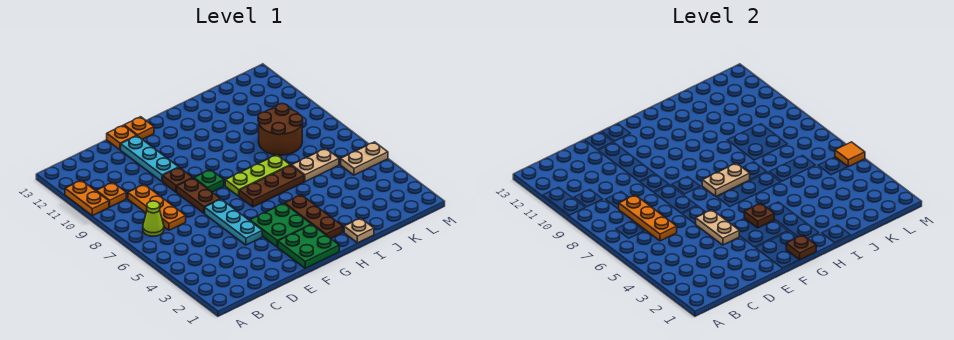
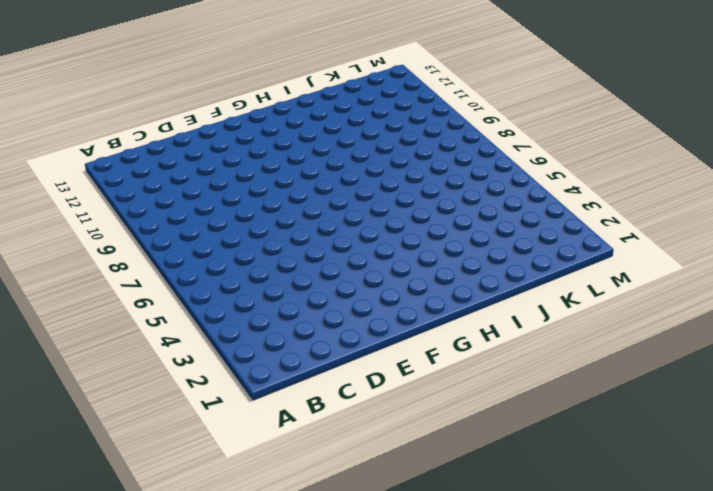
none -> orange 1x2 plate [65,180,109,216]
none -> lime 1x1 cone [143,201,164,236]
none -> orange 1x1 plate [97,183,126,207]

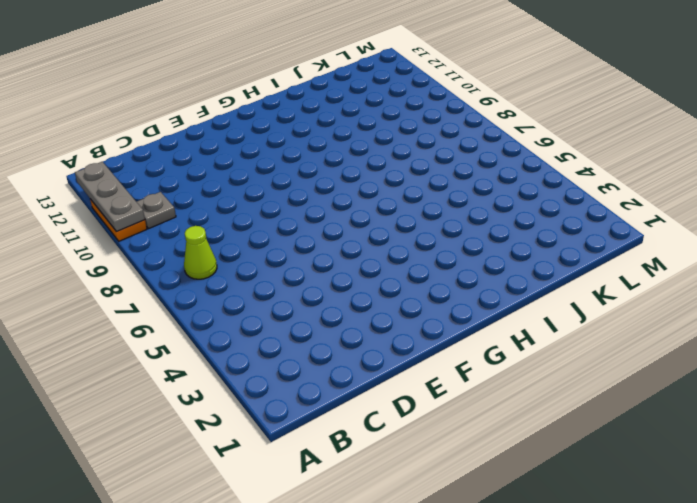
grey 1x3 plate [75,162,145,232] -> none
grey 1x1 plate [137,192,176,229] -> orange 1x1 plate [97,183,126,207]
none -> orange 1x3 plate [128,184,186,230]
none -> cyan 1x3 plate [205,199,262,245]
none -> brown 1x2 plate [177,178,220,213]

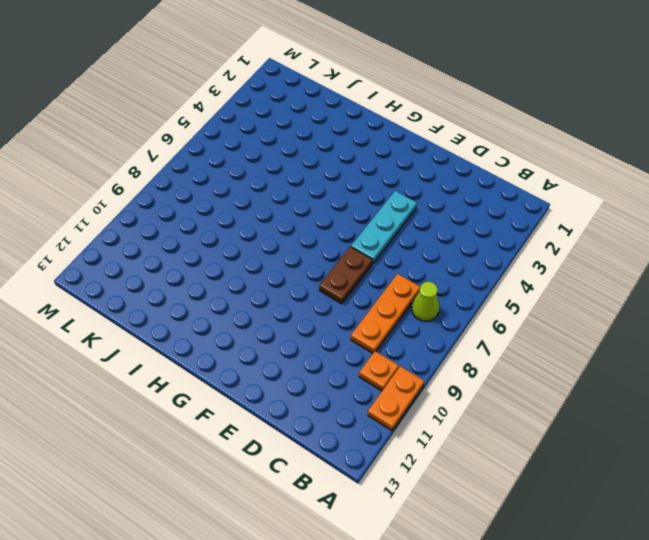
none -> brown 1x1 plate [163,168,192,192]
none -> cyan 1x3 plate [121,136,179,182]
none -> orange 1x1 plate [107,125,137,150]

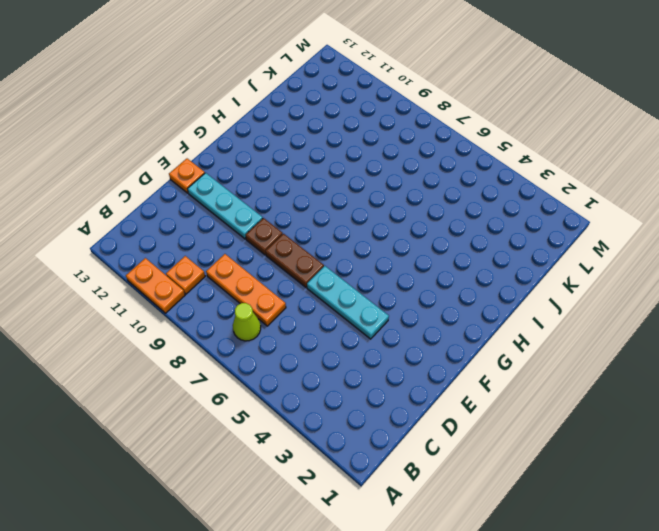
none -> green 2x2 plate [278,224,339,268]
none -> green 2x2 plate [250,204,311,247]
none -> green 1x1 plate [194,170,224,192]

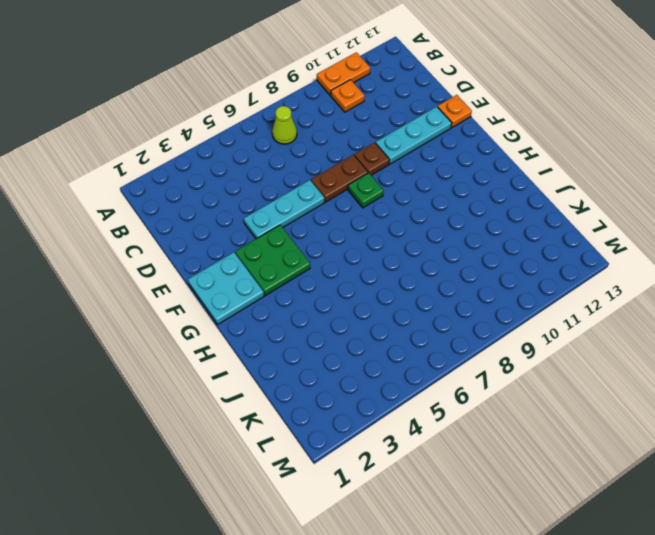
cyan 2x2 plate [188,252,264,324] -> green 2x2 plate [278,224,339,268]
none -> orange 1x3 plate [128,184,186,230]
none -> orange 1x1 plate [124,117,154,139]
none -> brown 1x3 plate [239,165,304,207]

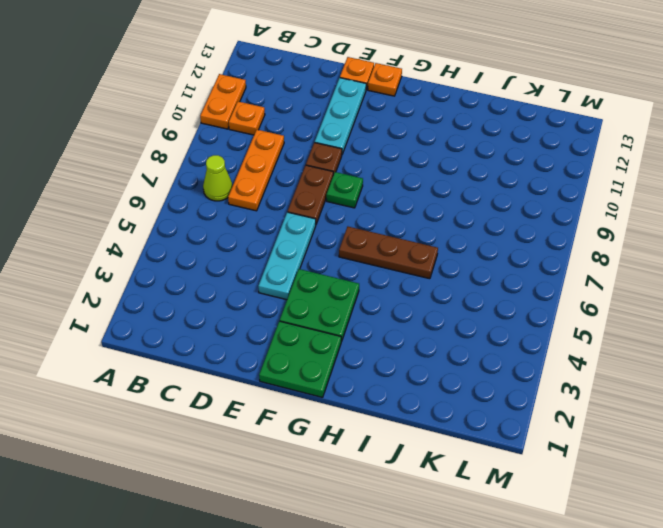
none -> lime 1x3 plate [225,155,290,196]
none -> brown 1x3 plate [285,195,343,238]
none -> tan 1x1 plate [344,218,374,243]

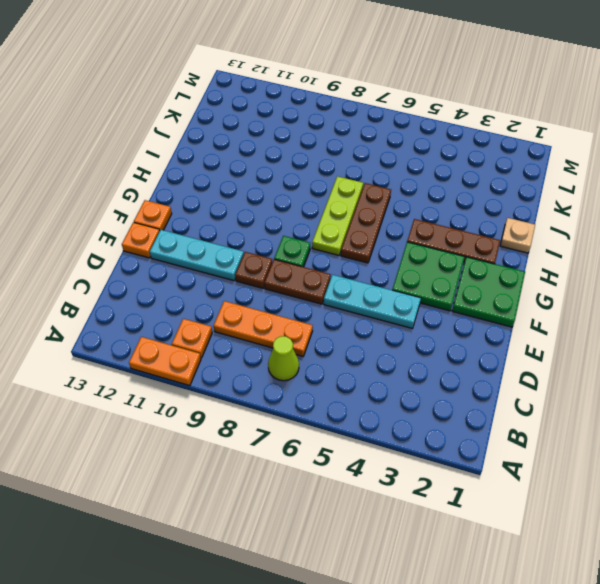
none -> tan 1x2 plate [292,148,339,182]
none -> brown 2x2 round brick [258,104,303,155]
none -> tan 1x2 plate [341,142,388,175]

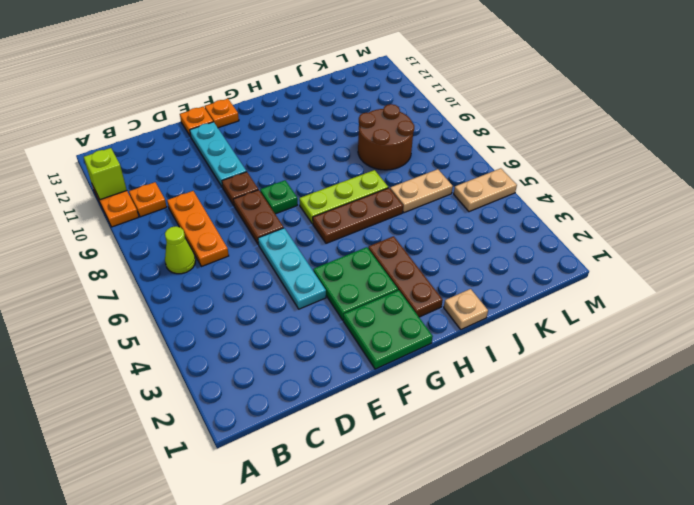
lime 1x1 brick [84,148,127,200] -> none
none -> orange 1x3 plate [619,195,677,241]
none -> tan 1x2 plate [696,210,739,245]
none -> brown 1x1 plate [786,235,816,260]

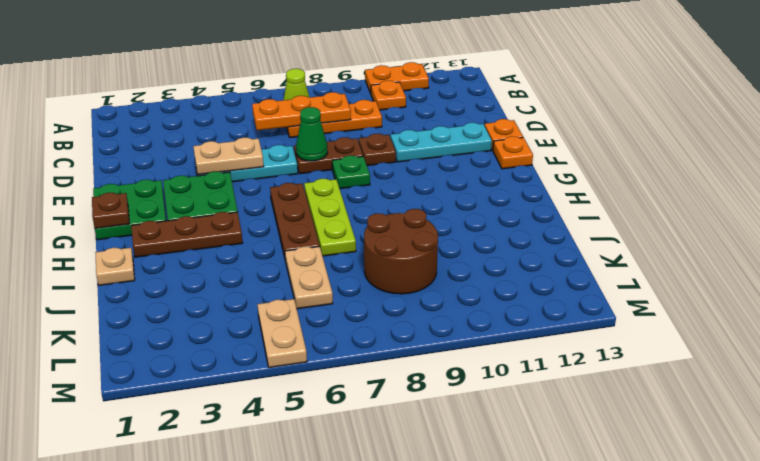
green 1x1 cone [296,107,328,161] -> none
none -> brown 1x1 plate [744,204,774,228]
none -> tan 1x2 plate [702,163,750,196]
none -> orange 1x1 tile [835,142,865,167]

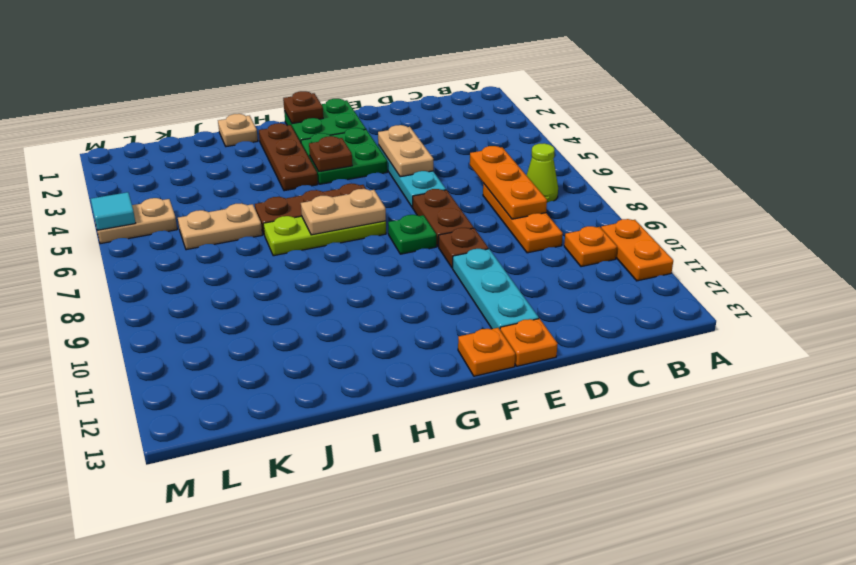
cyan 1x1 tile [91,192,135,231] -> orange 1x1 tile [835,142,865,167]
none -> brown 2x2 round brick [258,104,303,155]

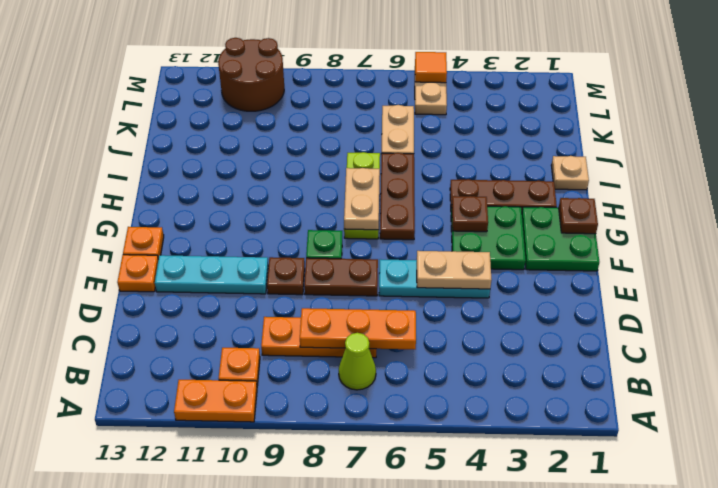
brown 2x2 round brick [218,38,284,111] -> brown 2x2 round brick moved to [258,104,303,155]

